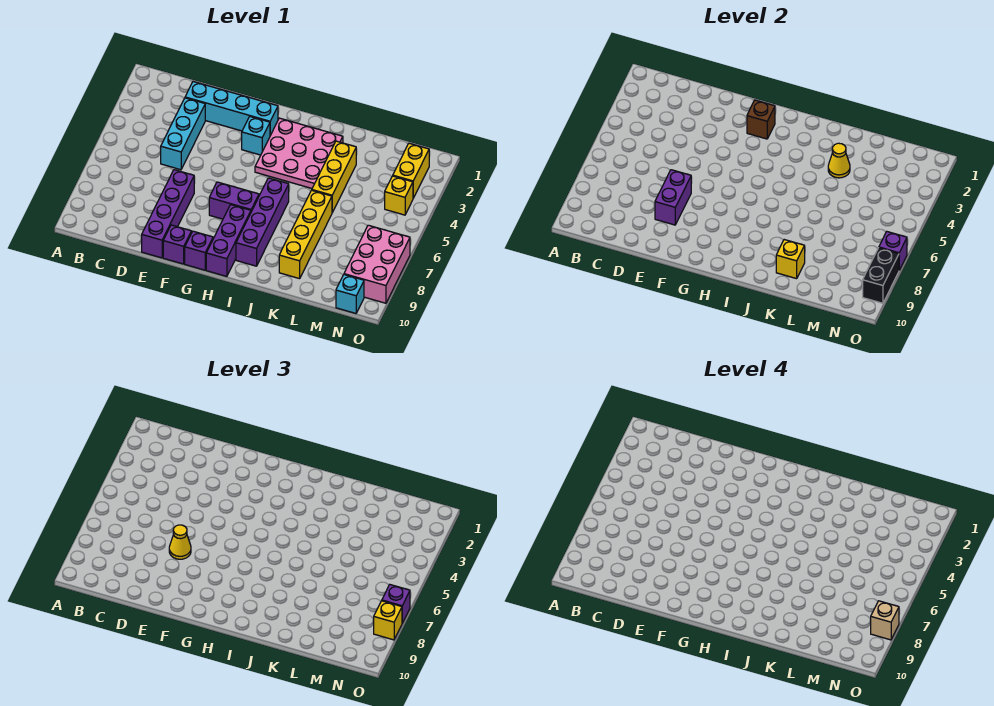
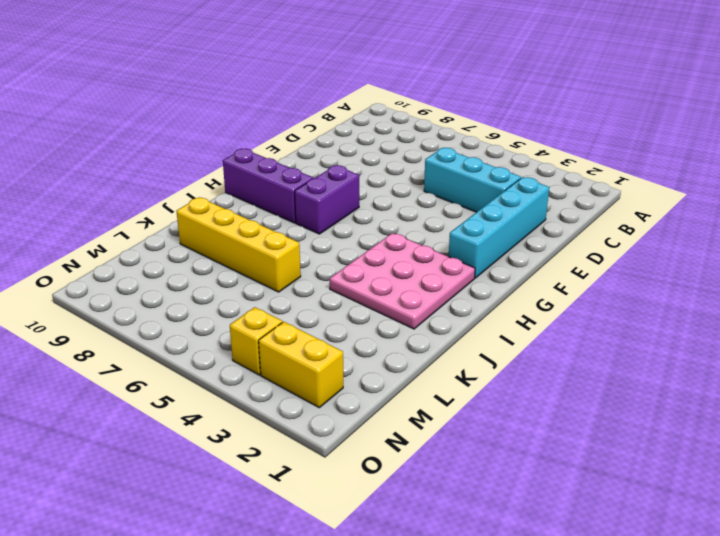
none -> purple 1x4 brick [142,170,194,258]
none -> purple 1x1 brick [163,225,192,264]
none -> cyan 1x1 brick [242,117,270,155]

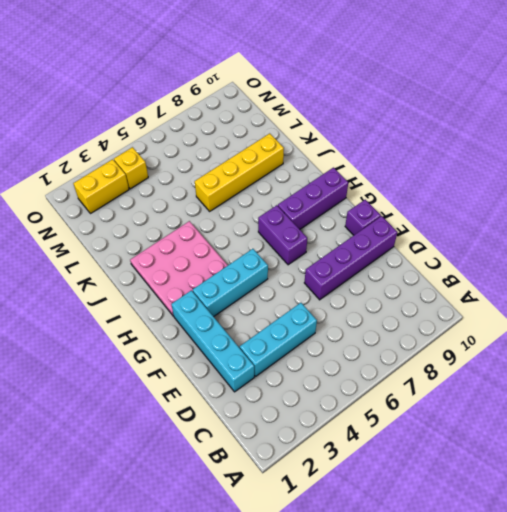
cyan 1x3 brick [193,249,268,317] -> cyan 1x1 brick [242,117,270,155]
none -> purple 1x1 brick [185,231,213,270]
none -> purple 1x4 brick [236,178,289,266]
none -> yellow 1x3 brick [312,141,356,212]

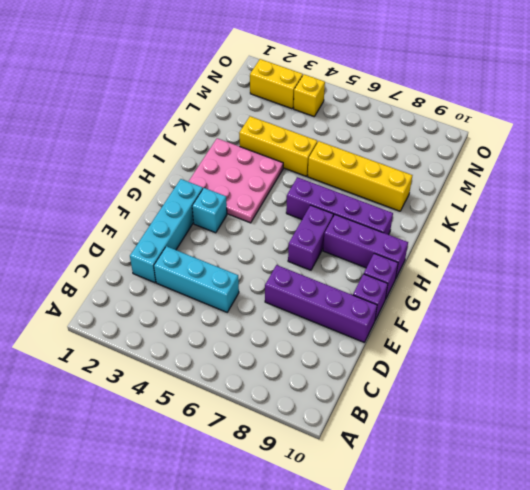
none -> pink 2x3 brick [344,225,410,303]
none -> cyan 1x1 brick [336,275,364,313]
none -> purple 1x2 brick [655,170,691,225]

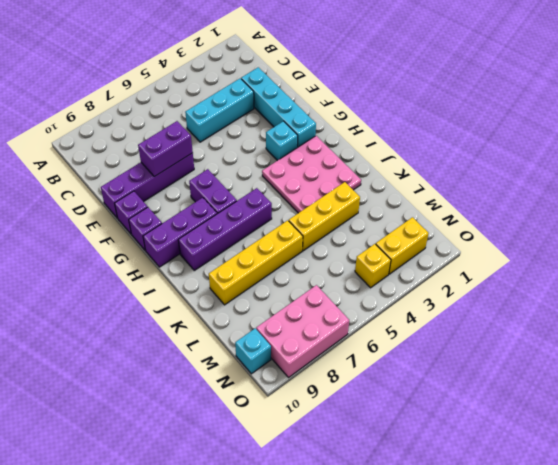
none -> brown 1x1 brick [747,100,775,139]
none -> yellow 1x1 cone [828,143,850,178]
none -> yellow 1x1 brick [776,240,805,279]

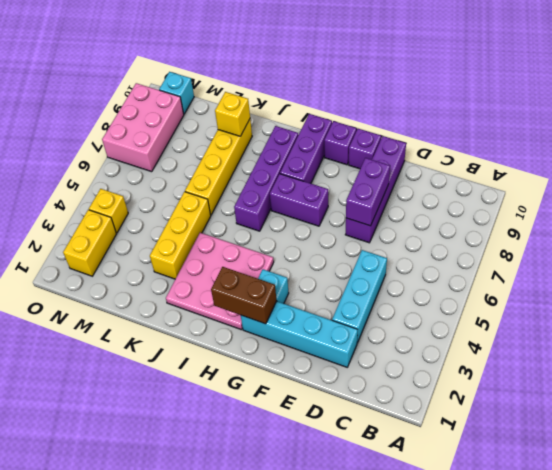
brown 1x2 brick [211,267,277,324] -> brown 1x1 brick [747,100,775,139]
none -> yellow 1x1 cone [828,143,850,178]
none -> purple 1x1 brick [879,232,907,270]
none -> black 1x2 brick [863,248,899,303]

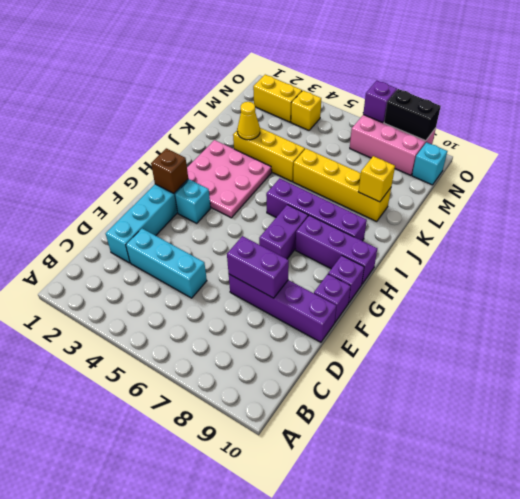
none -> yellow 1x1 cone [169,525,191,559]
none -> purple 1x1 brick [382,585,410,623]
none -> yellow 1x1 brick [374,601,402,640]

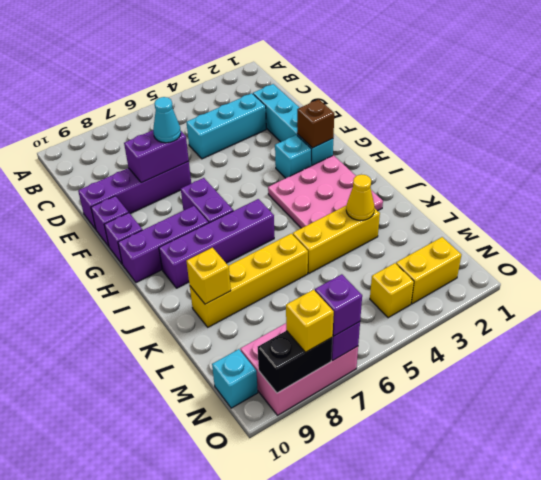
cyan 1x1 cone [153,97,181,143] -> yellow 1x1 cone [169,525,191,559]
none -> tan 1x1 brick [871,601,899,640]

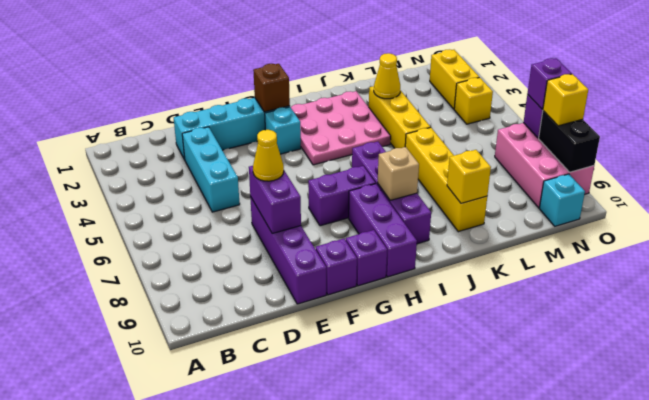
tan 1x1 brick [378,147,419,200] -> tan 1x1 brick moved to [871,601,899,640]

